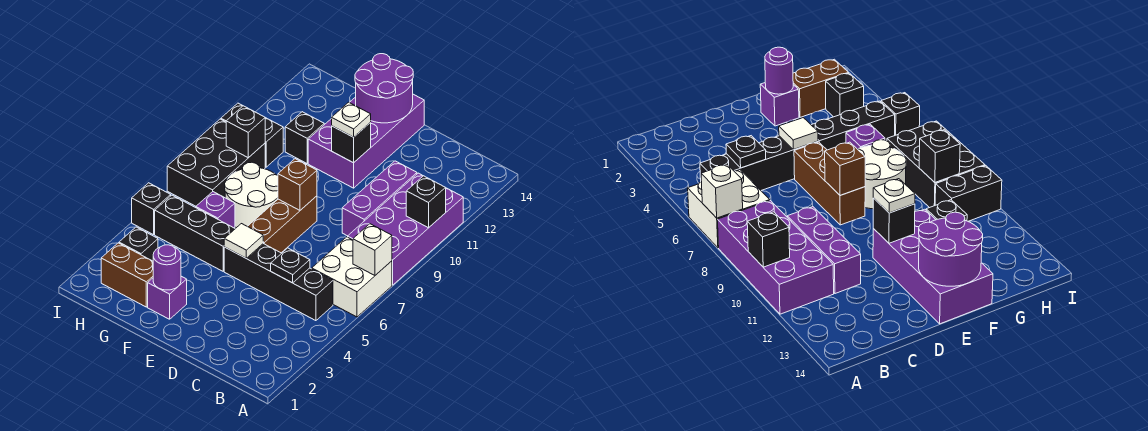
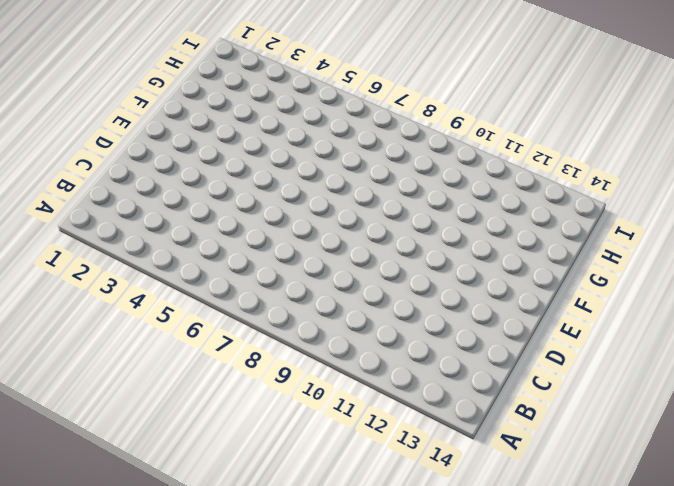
none -> white 2x2 brick [312,237,392,317]
none -> purple 2x4 brick [348,173,463,285]
none -> black 1x4 brick [224,244,333,321]

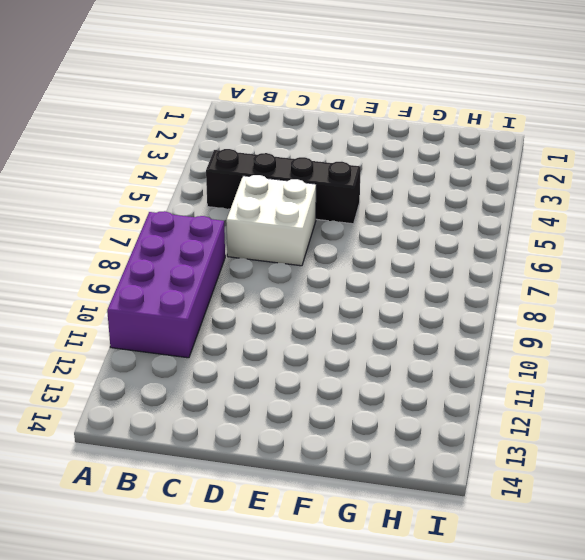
white 2x2 brick [226,175,316,266] -> white 2x2 brick moved to [312,237,392,317]
none -> purple 1x3 brick [342,161,417,236]
none -> brown 1x3 brick [248,196,317,253]
none -> purple 2x4 brick [308,94,424,188]

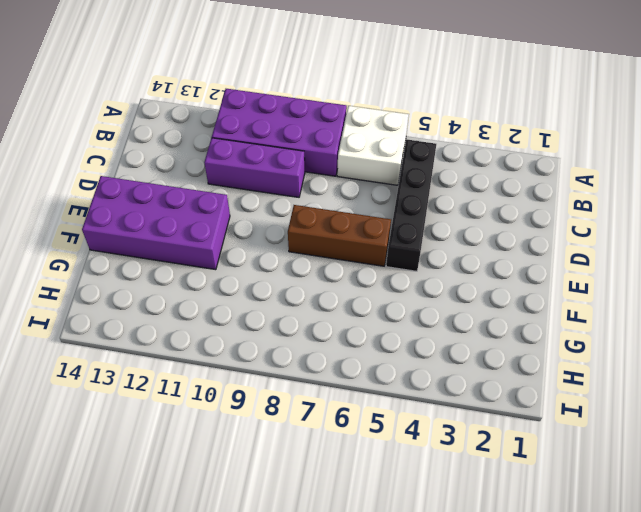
none -> purple 1x1 brick [148,276,187,319]
none -> black 1x3 brick [155,195,235,271]
none -> white 2x2 round brick [225,162,278,228]

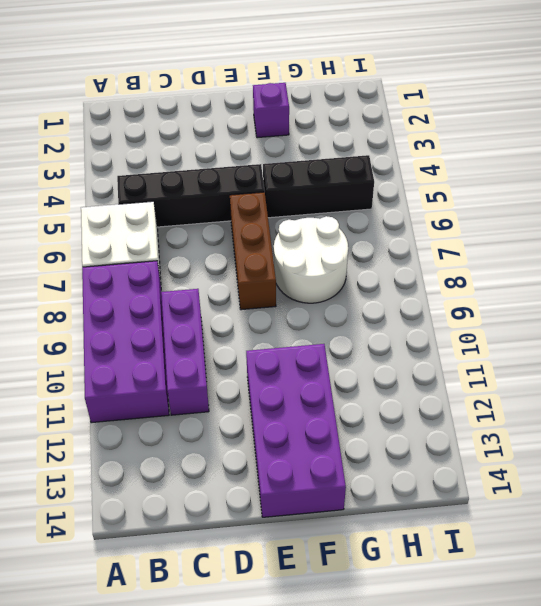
none -> brown 1x2 brick [101,243,153,307]
none -> purple 1x1 brick [196,192,235,228]
none -> black 1x1 brick [285,112,324,163]

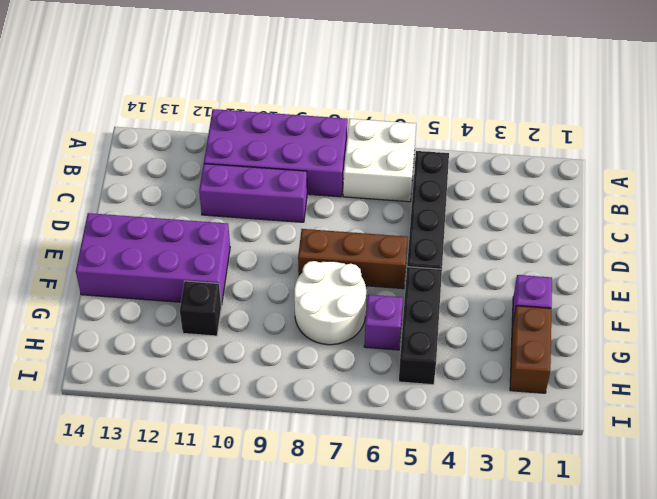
none -> black 1x1 brick [119,227,158,261]
none -> black 2x3 brick [167,119,265,206]
none -> black 1x2 brick [221,103,283,167]

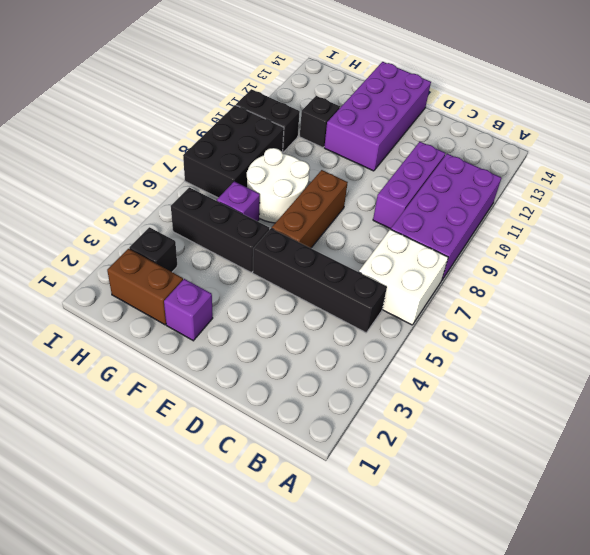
none -> black 1x1 brick [132,183,171,235]
none -> white 1x1 brick [353,224,392,275]
none -> black 1x1 brick [406,176,446,228]

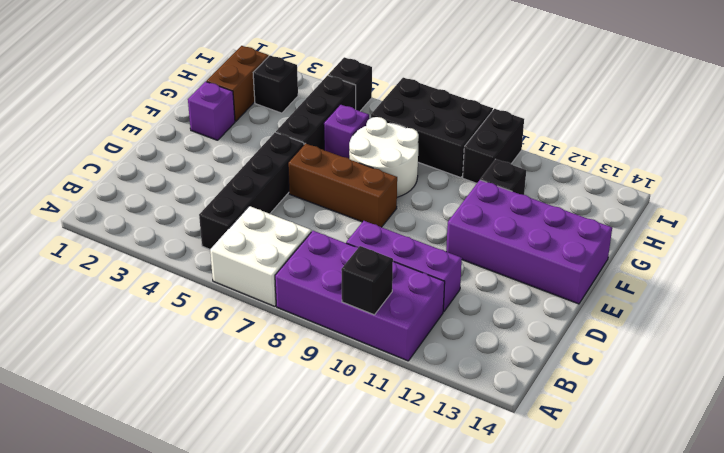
none -> white 1x1 brick [353,224,392,275]
none -> black 1x1 plate [271,248,310,283]
none -> white 1x1 tile [224,224,263,258]

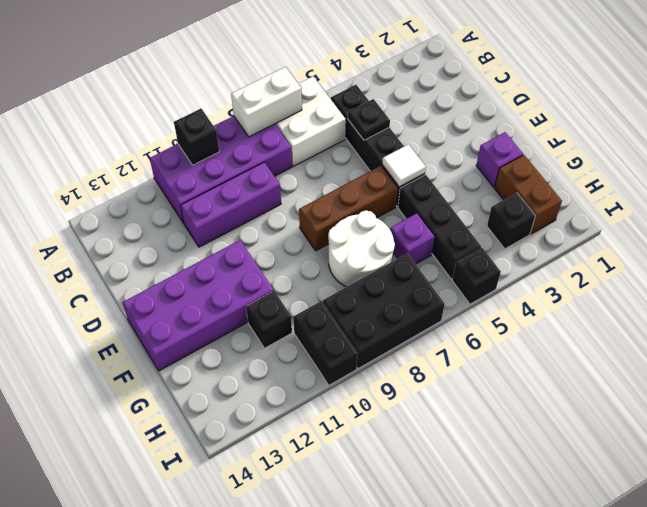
white 1x2 brick [231,67,302,137] -> white 1x1 brick [353,224,392,275]
none -> brown 1x1 brick [278,159,317,210]
none -> black 1x1 brick [332,123,371,163]
none -> purple 2x2 round brick [355,54,413,123]

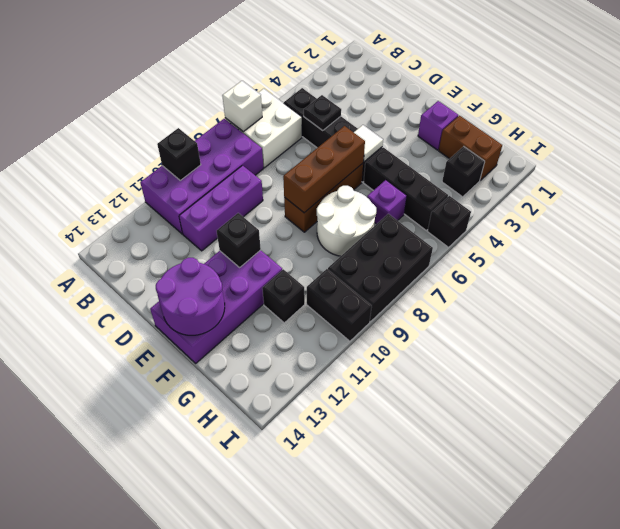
brown 1x3 brick [283,126,365,213] -> brown 1x1 brick [278,159,317,210]
none -> purple 1x1 round brick [153,245,181,290]
none -> black 1x1 brick [226,106,265,158]
none -> white 1x1 plate [332,102,371,137]

